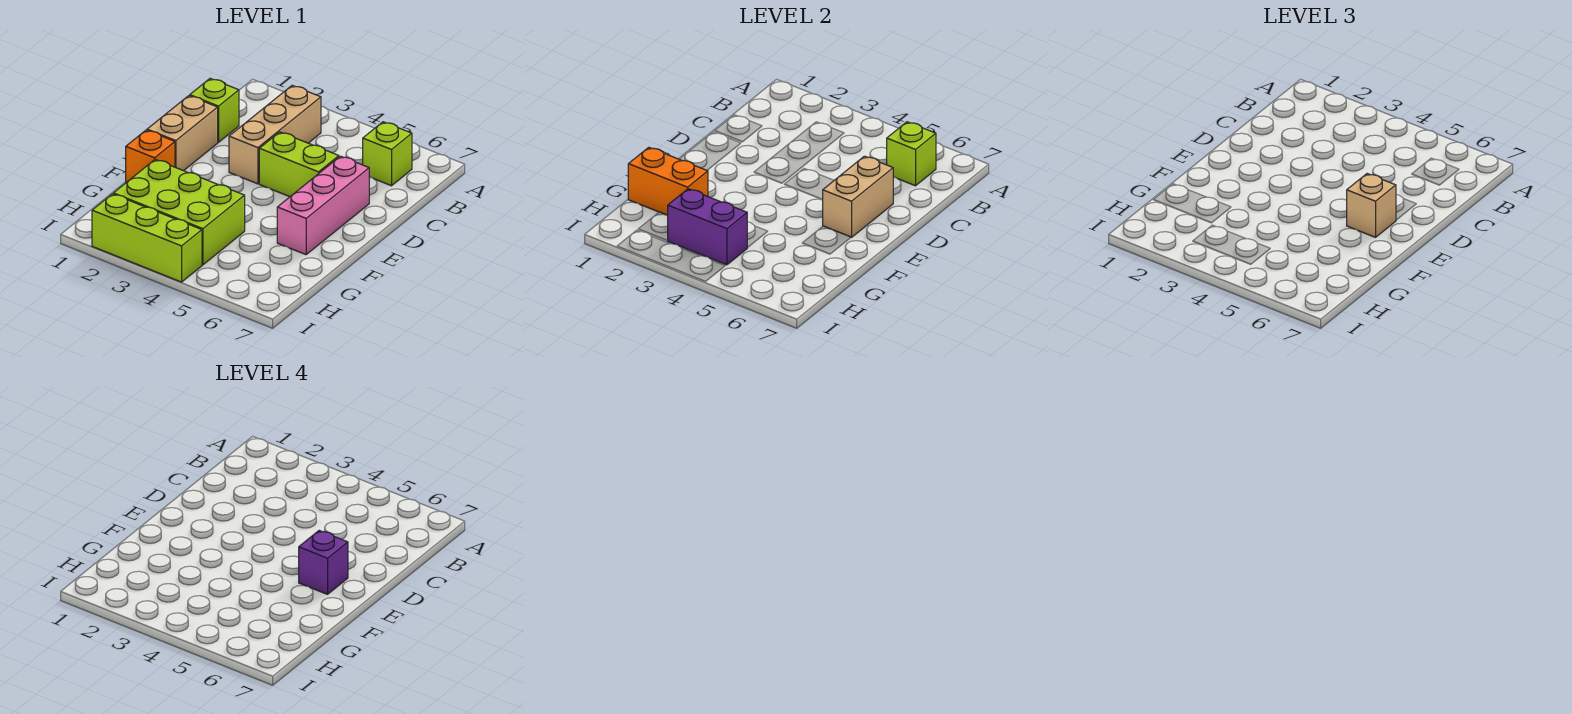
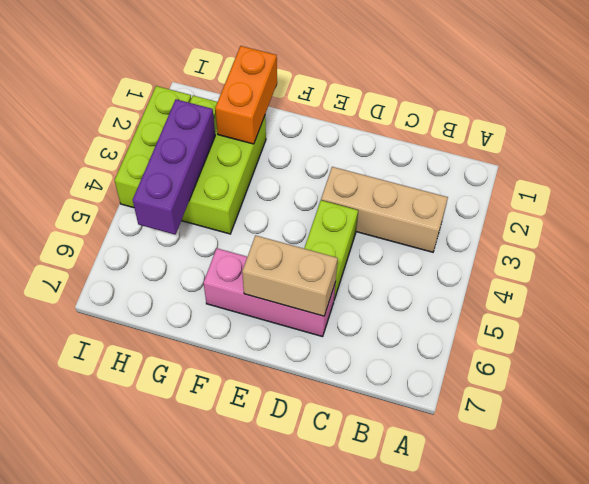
purple 1x3 brick [133,99,215,234] -> purple 1x2 brick [668,189,747,265]
none -> lime 1x1 brick [363,122,412,186]
none -> lime 1x1 brick [190,78,239,142]
none -> tan 1x2 brick [147,96,218,171]

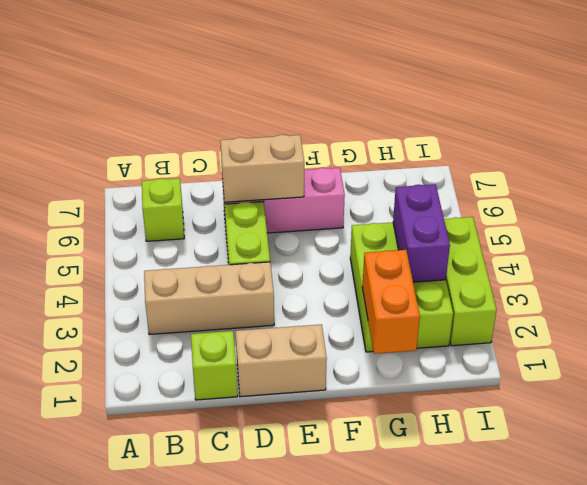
none -> orange 1x1 brick [126,130,175,182]
none -> lime 1x1 brick [887,122,936,186]
none -> tan 1x1 brick [1347,174,1396,237]

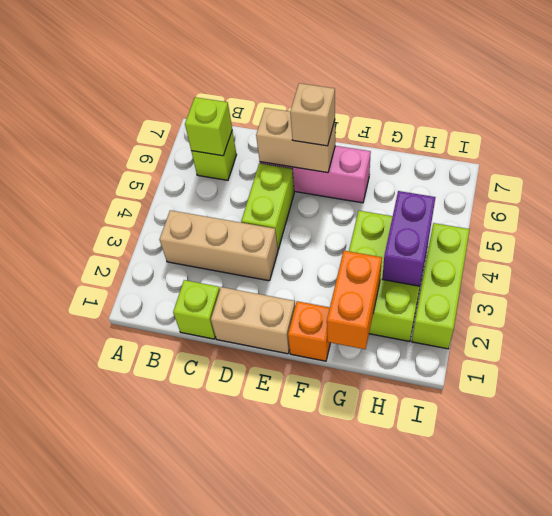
none -> purple 1x1 brick [299,531,348,594]

